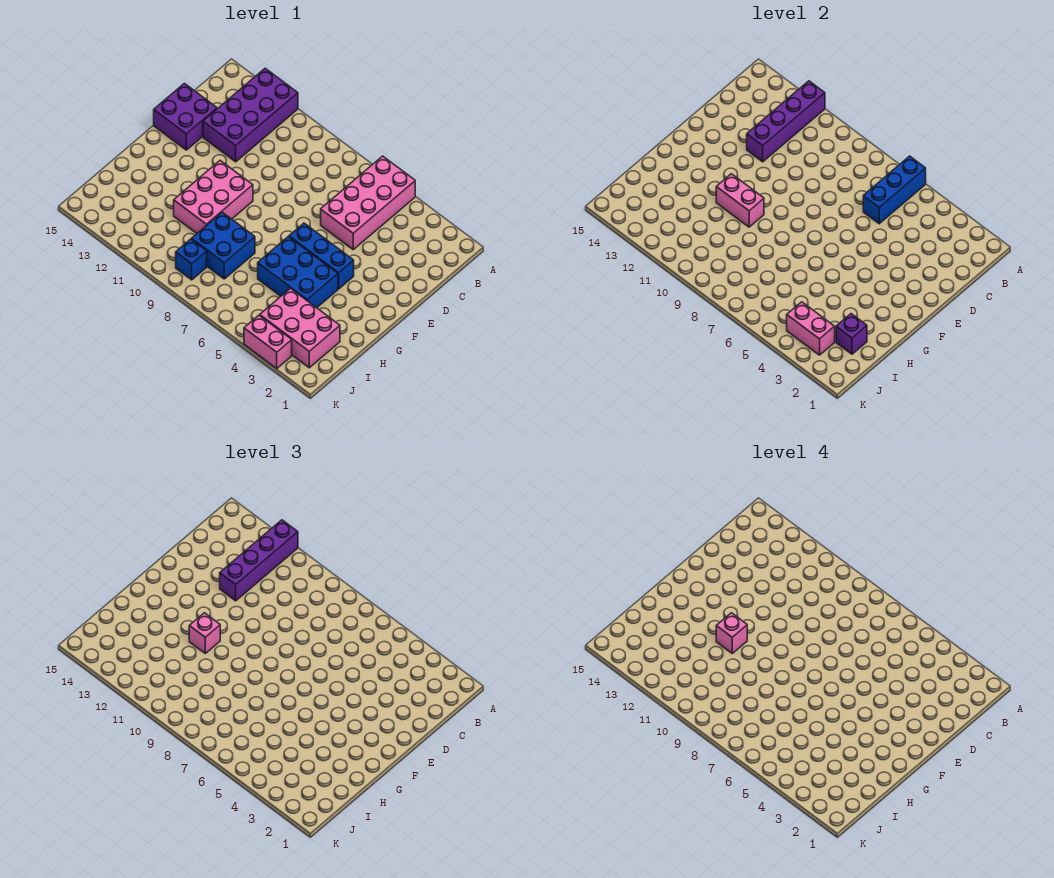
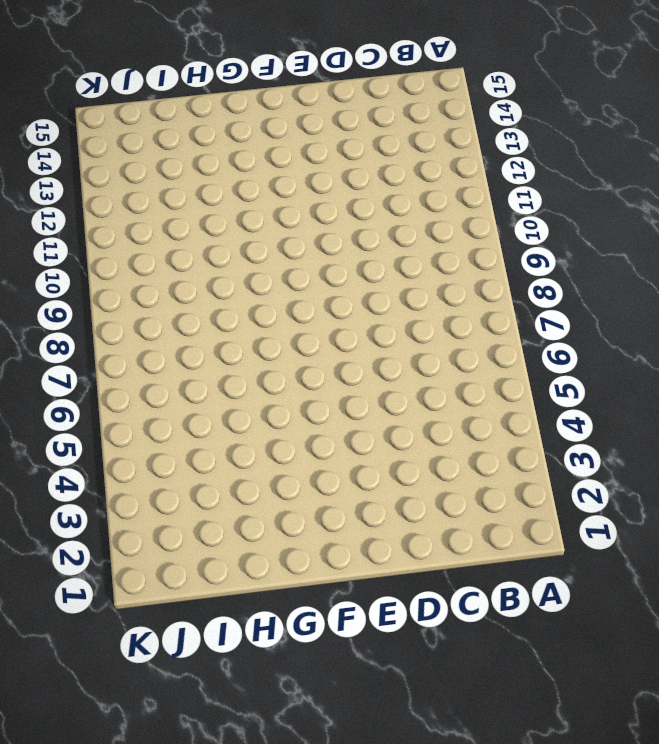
none -> pink 2x4 brick [321,156,415,249]
none -> purple 2x4 brick [203,68,298,162]
none -> purple 2x2 brick [154,83,217,150]

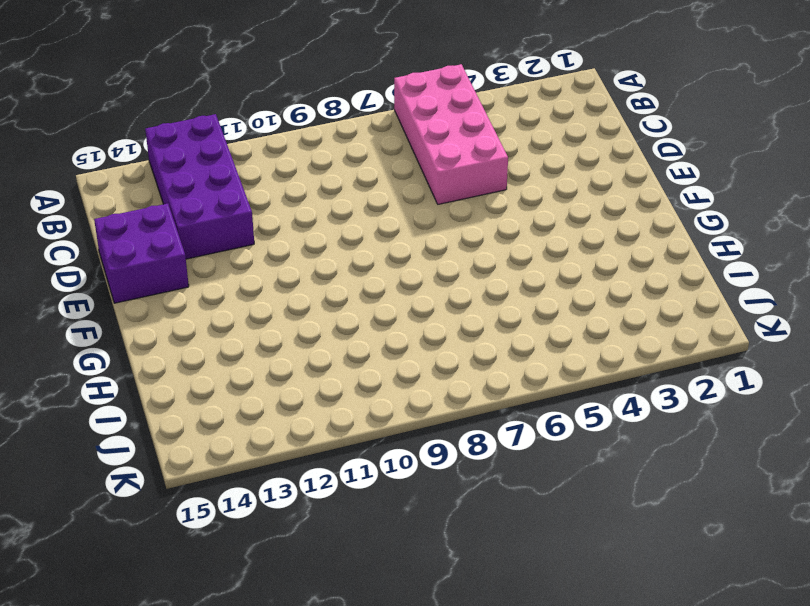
none -> blue 1x3 brick [289,223,354,289]
none -> pink 2x3 brick [174,161,253,233]
none -> blue 2x3 brick [258,237,338,308]

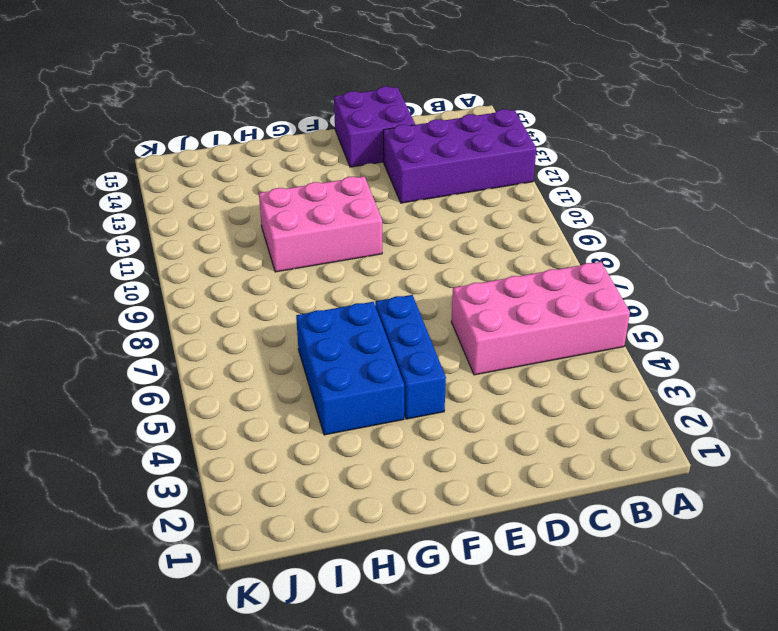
none -> blue 2x2 brick [192,212,255,279]
none -> pink 2x3 brick [260,289,340,368]
none -> blue 1x1 brick [176,239,207,280]

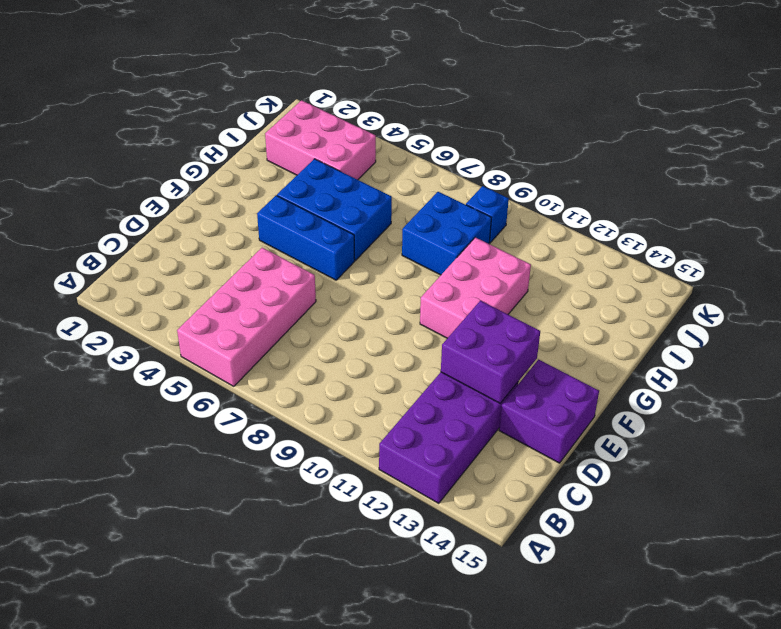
purple 2x2 brick [441,301,540,403] -> purple 1x4 brick [747,81,825,162]
none -> pink 1x2 brick [244,315,292,368]
none -> blue 1x3 brick [863,156,926,224]
none -> pink 1x2 brick [716,174,764,227]

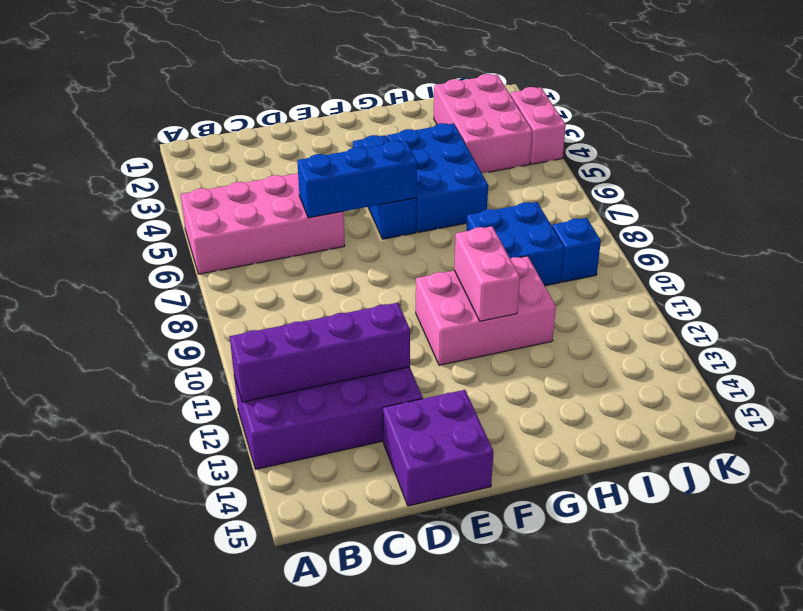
blue 1x3 brick [297,141,417,218] -> blue 1x3 brick moved to [863,156,926,224]
none -> purple 1x1 brick [836,314,867,354]
none -> pink 1x2 brick [787,302,835,355]
none -> purple 1x4 brick [220,520,298,601]

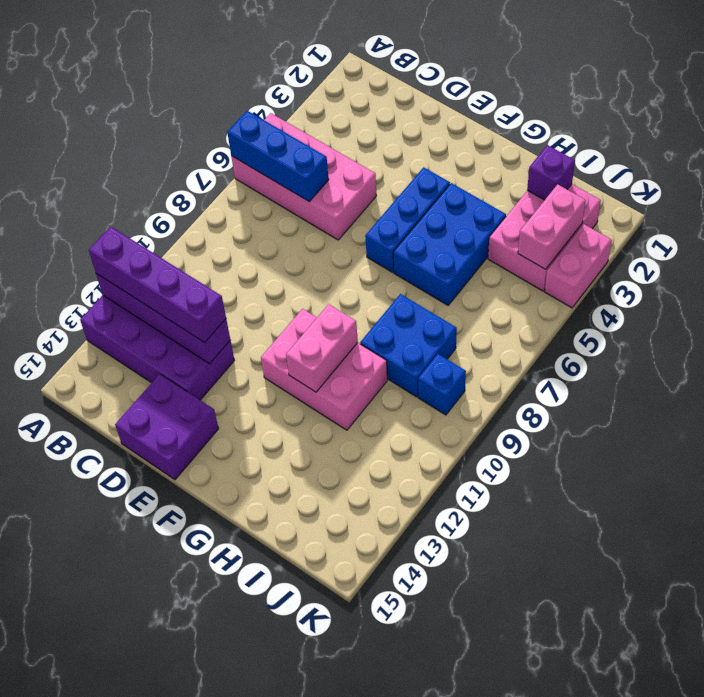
none -> pink 1x1 brick [189,613,220,653]
none -> pink 1x1 brick [716,613,747,653]

